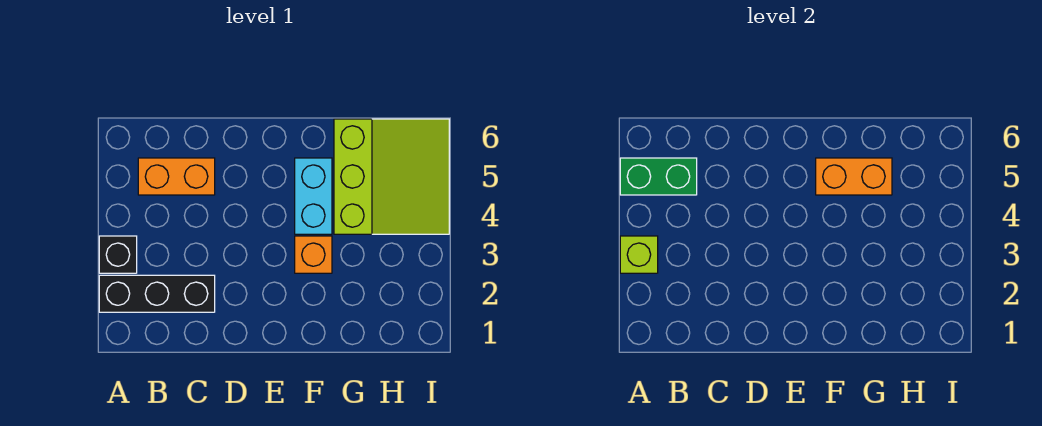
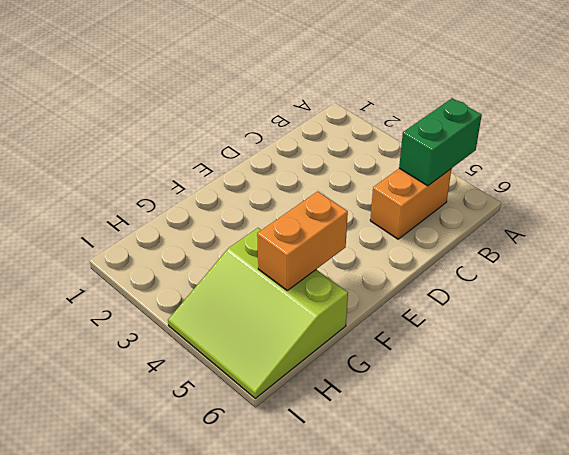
none -> black 1x3 brick [99,275,215,312]
none -> black 1x1 brick [99,236,137,273]

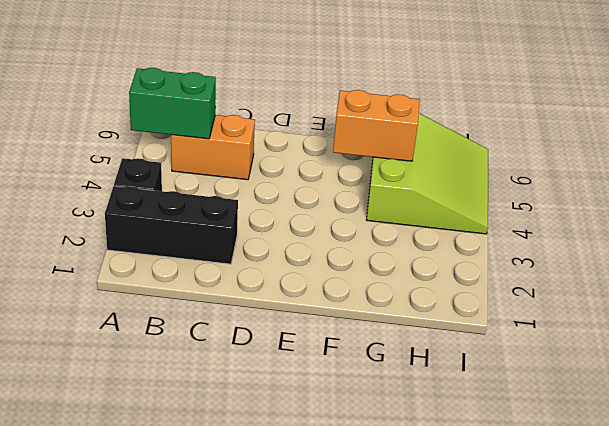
none -> orange 1x1 brick [295,236,332,273]
none -> cyan 1x2 brick [295,158,332,234]

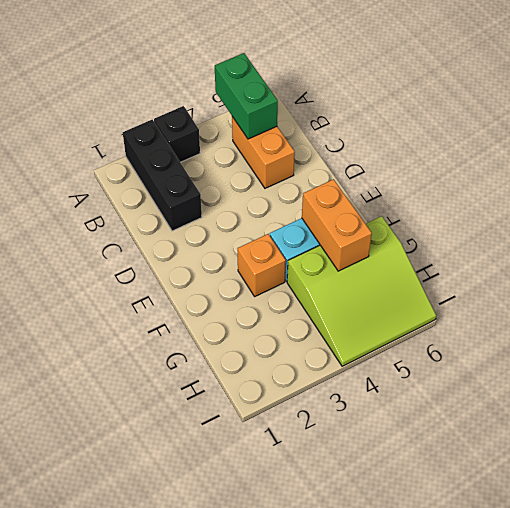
none -> lime 1x1 brick [620,236,658,273]

